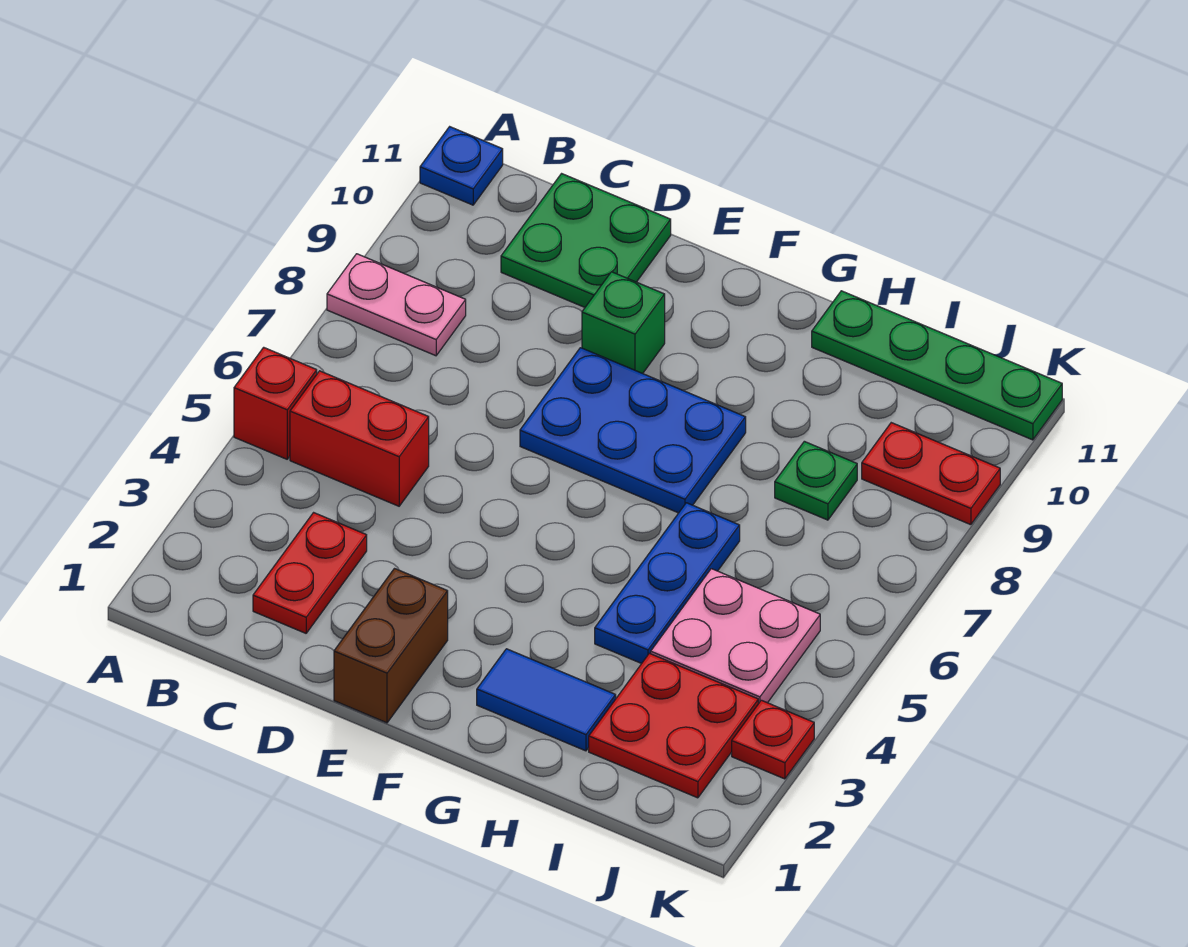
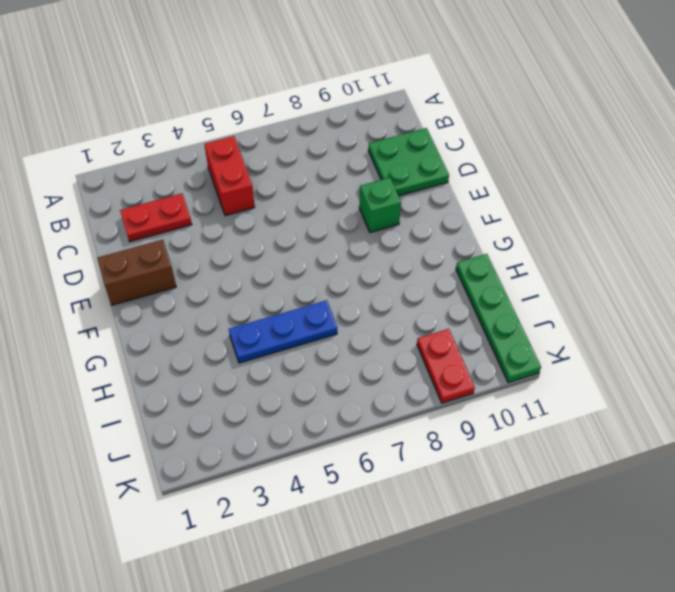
none -> red 1x1 brick [234,347,317,459]
none -> pink 1x2 plate [327,254,466,356]
none -> blue 1x1 plate [420,127,503,205]

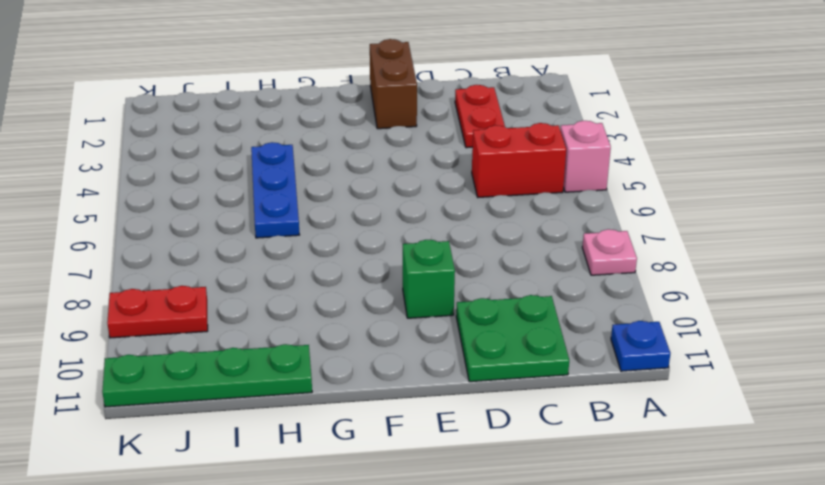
pink 1x1 brick [560,121,611,192] -> red 1x1 brick [234,347,317,459]
pink 1x1 plate [582,229,637,275] -> pink 1x2 plate [327,254,466,356]
none -> blue 2x3 plate [520,348,746,513]
none -> blue 1x2 tile [477,649,616,751]
none -> red 2x2 plate [589,653,758,798]

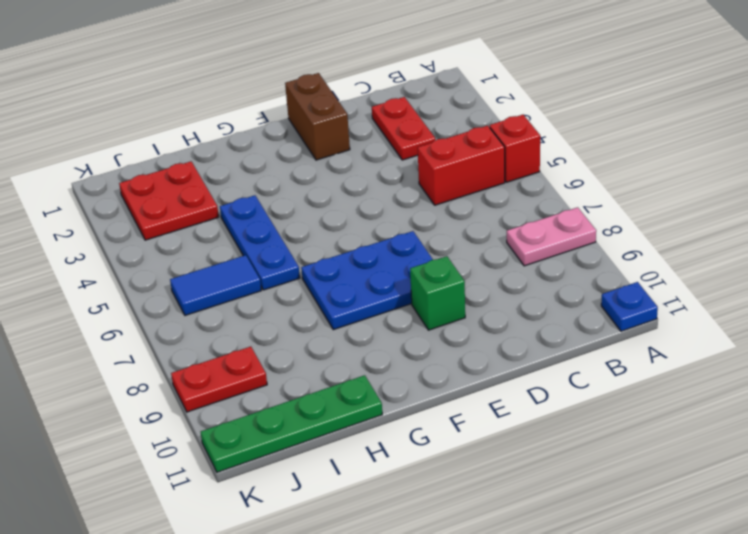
blue 1x2 tile [170,255,261,315] -> blue 1x2 tile moved to [477,649,616,751]
none -> green 2x2 plate [501,174,671,307]
none -> pink 2x2 plate [651,569,820,704]
none -> green 1x1 plate [775,441,857,520]

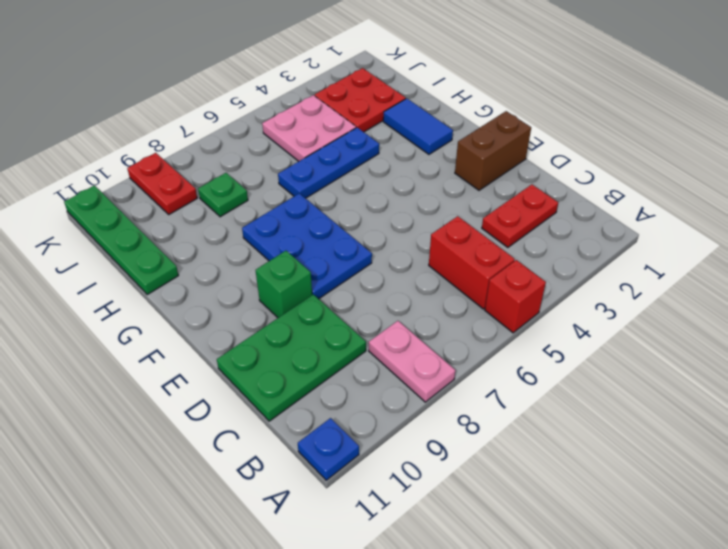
green 2x3 plate [217,294,366,421] -> green 2x2 plate [501,174,671,307]
none -> red 1x1 plate [732,700,814,779]

